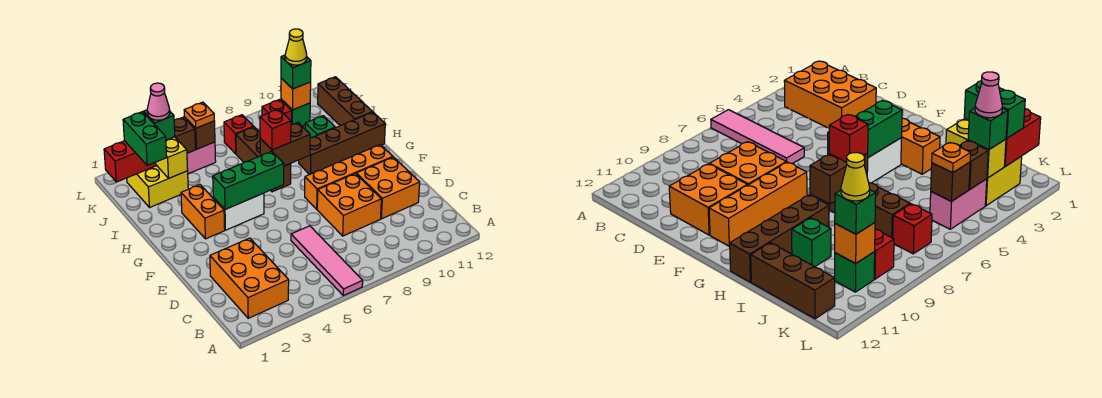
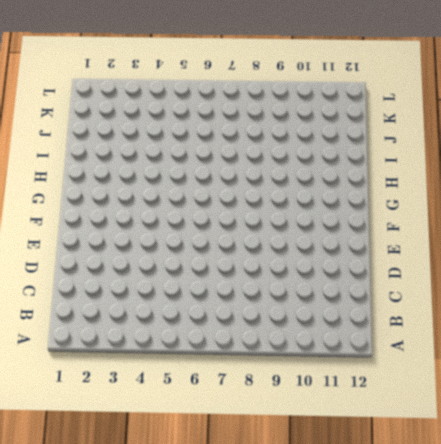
none -> pink 1x4 tile [291,226,363,296]
none -> orange 2x3 brick [210,238,289,318]
none -> orange 2x2 brick [317,173,381,236]
none -> orange 2x2 brick [356,157,420,219]

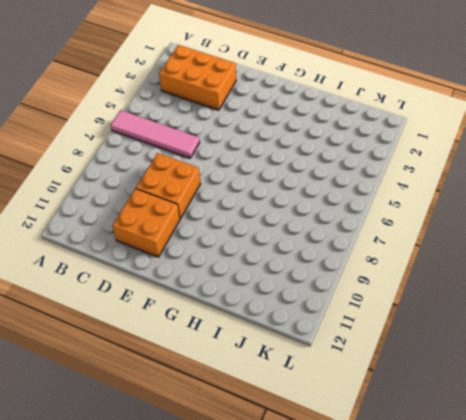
none -> orange 1x4 brick [305,145,393,209]
none -> orange 1x2 brick [181,185,225,239]
none -> white 1x2 brick [213,193,264,230]
none -> brown 1x3 brick [236,127,291,192]

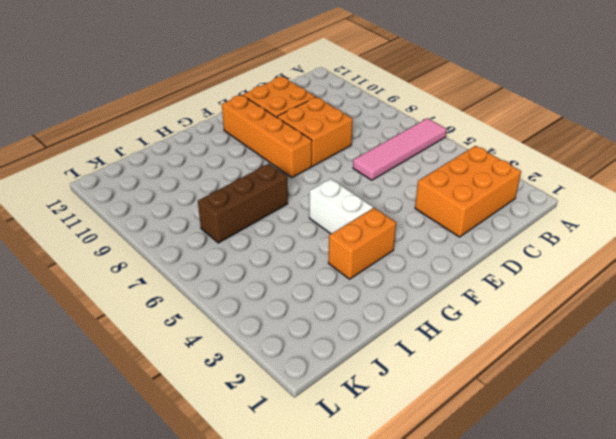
none -> brown 1x4 brick [299,112,385,175]
none -> green 1x1 brick [305,116,335,138]
none -> brown 1x3 brick [318,77,372,126]
none -> yellow 2x2 brick [127,165,188,208]

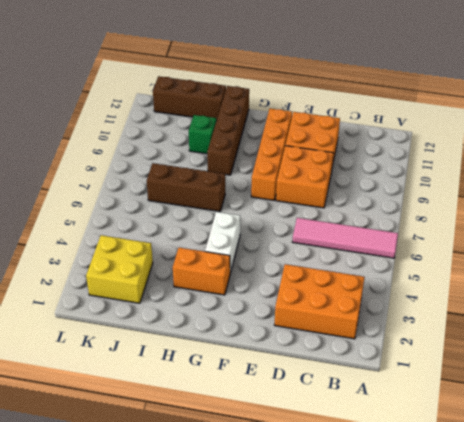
none -> pink 1x2 brick [187,142,216,174]
none -> red 1x1 brick [224,115,254,154]
none -> red 1x1 brick [262,99,292,124]
none -> green 1x1 brick [281,99,310,126]

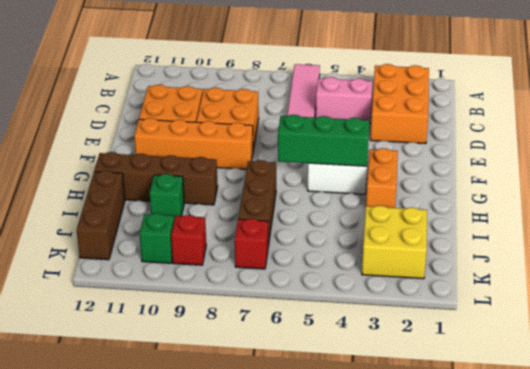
pink 1x2 brick [316,77,372,124] -> pink 1x2 brick moved to [187,142,216,174]
none -> brown 1x2 brick [260,123,310,166]
none -> yellow 1x2 brick [156,137,188,178]
none -> red 1x2 brick [104,141,156,182]
none -> brown 1x1 brick [174,117,195,153]

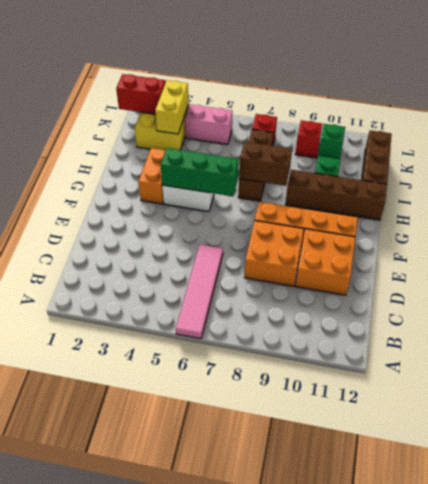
none -> orange 2x3 brick [210,238,289,318]
none -> brown 1x1 brick [174,117,195,153]
none -> brown 1x1 brick [184,117,215,149]
none -> orange 1x1 brick [281,78,311,110]

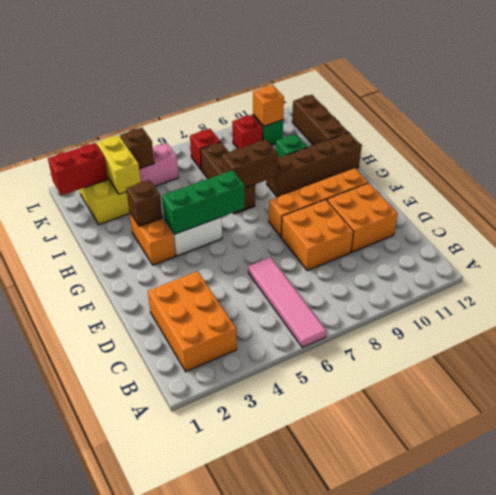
brown 1x1 brick [126,180,162,226] -> brown 1x1 brick moved to [184,117,215,149]
none -> red 1x1 brick [260,109,291,150]
none -> green 1x2 brick [123,112,167,165]
none -> green 1x1 brick [143,110,175,140]
none -> orange 1x1 plate [184,102,214,128]

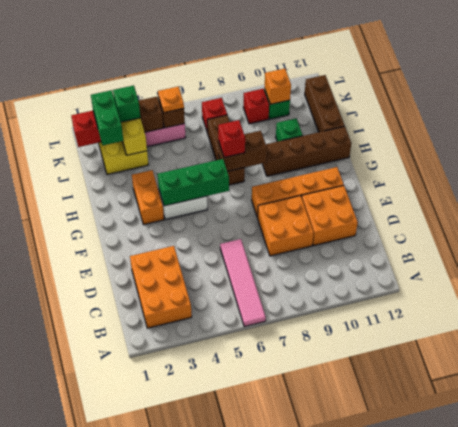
none -> green 1x1 brick [281,55,311,89]
none -> pink 1x1 cone [147,83,170,120]
none -> yellow 1x1 cone [285,29,307,65]

